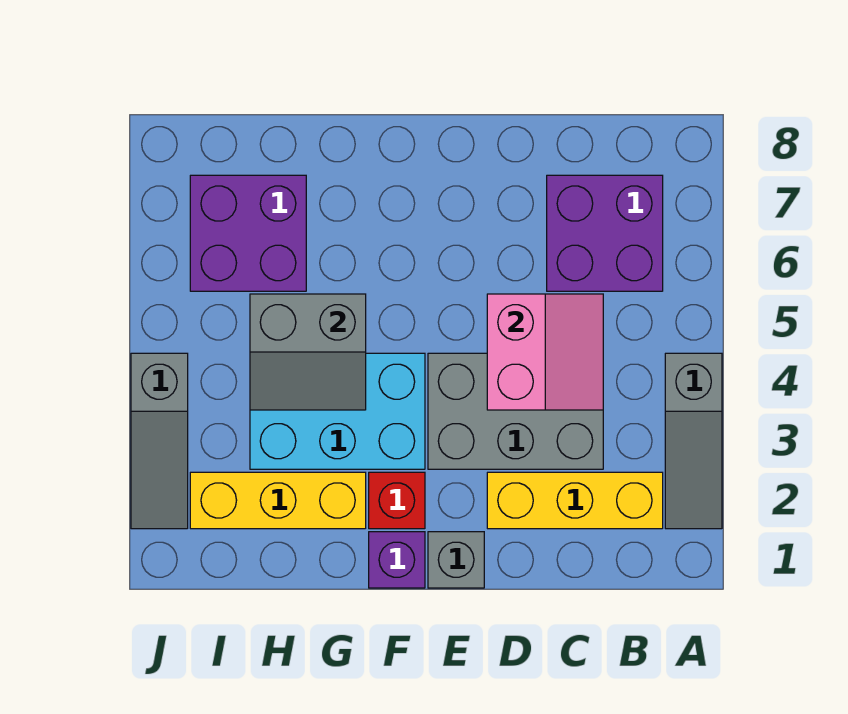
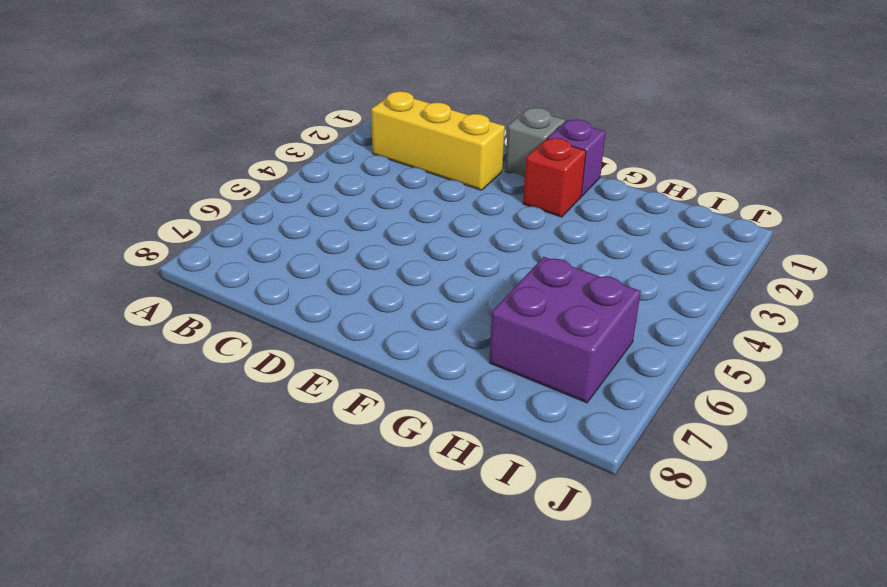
none -> grey 1x3 slope [665,353,722,529]
none -> purple 2x2 brick [547,175,663,291]
none -> grey 2x3 brick [428,353,603,469]

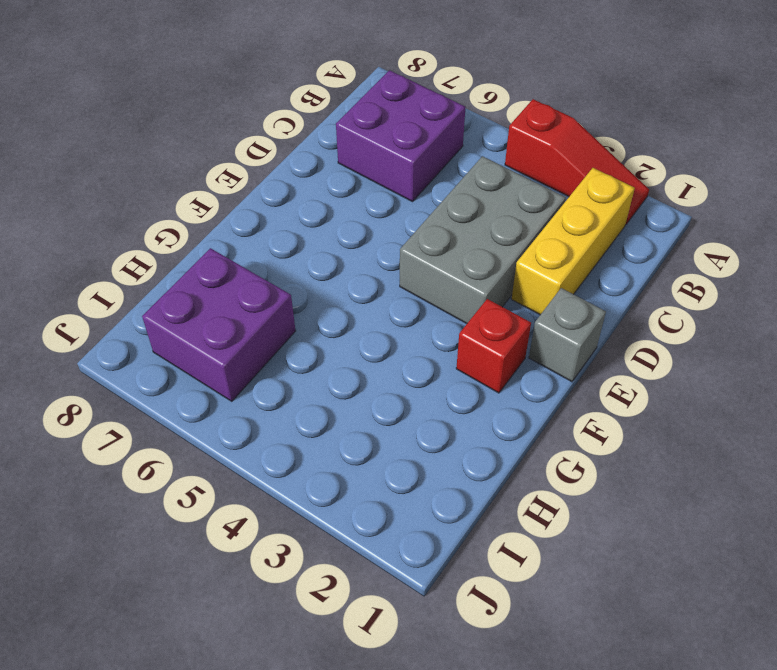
red 1x3 slope [505,99,649,224] -> grey 1x3 slope [665,353,722,529]
none -> purple 1x1 brick [369,532,425,588]
none -> cyan 2x3 brick [250,353,425,469]
none -> yellow 1x3 brick [190,472,366,529]

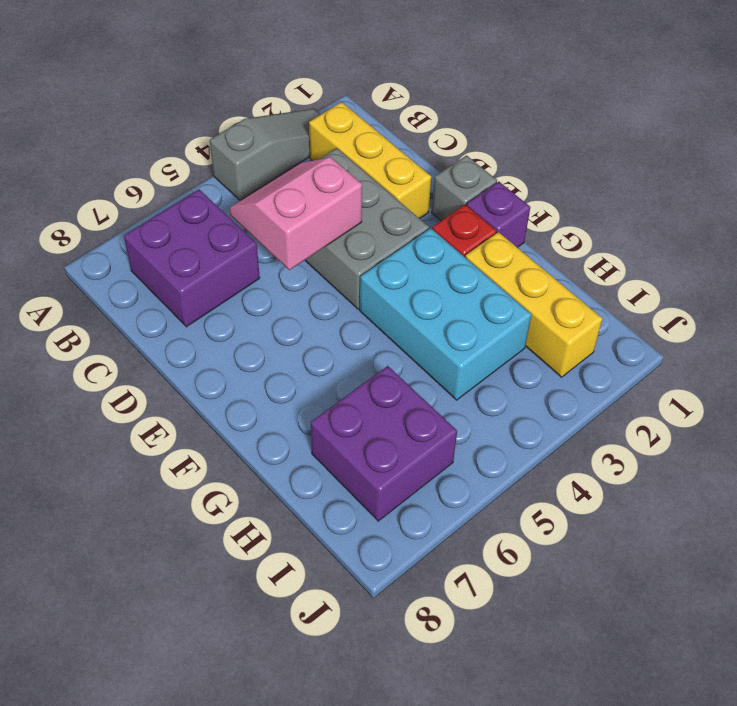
none -> grey 1x3 slope [131,353,188,529]
none -> grey 2x2 slope [250,294,366,410]

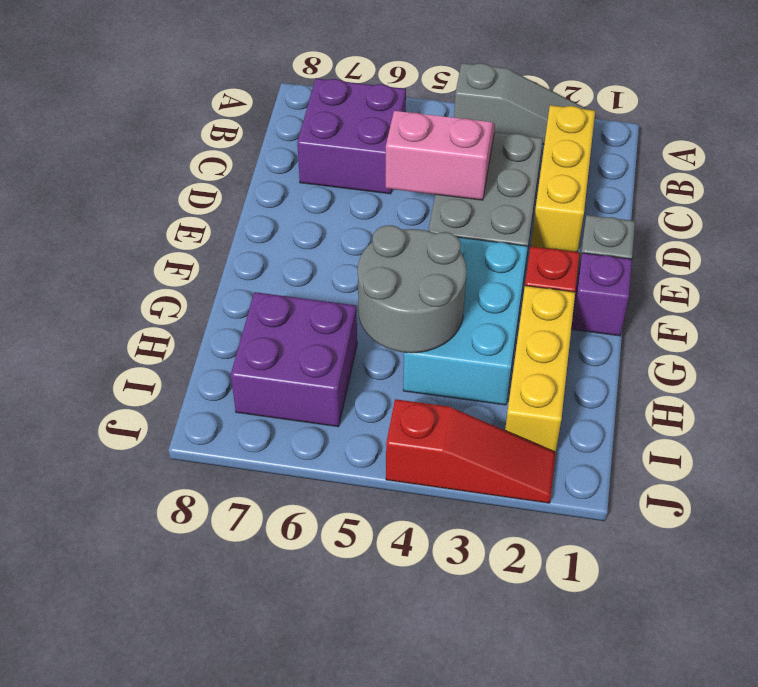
grey 2x2 round brick [358,225,467,353] -> grey 2x2 slope [250,294,366,410]
red 1x3 slope [386,399,556,503] -> grey 1x3 slope [131,353,188,529]

